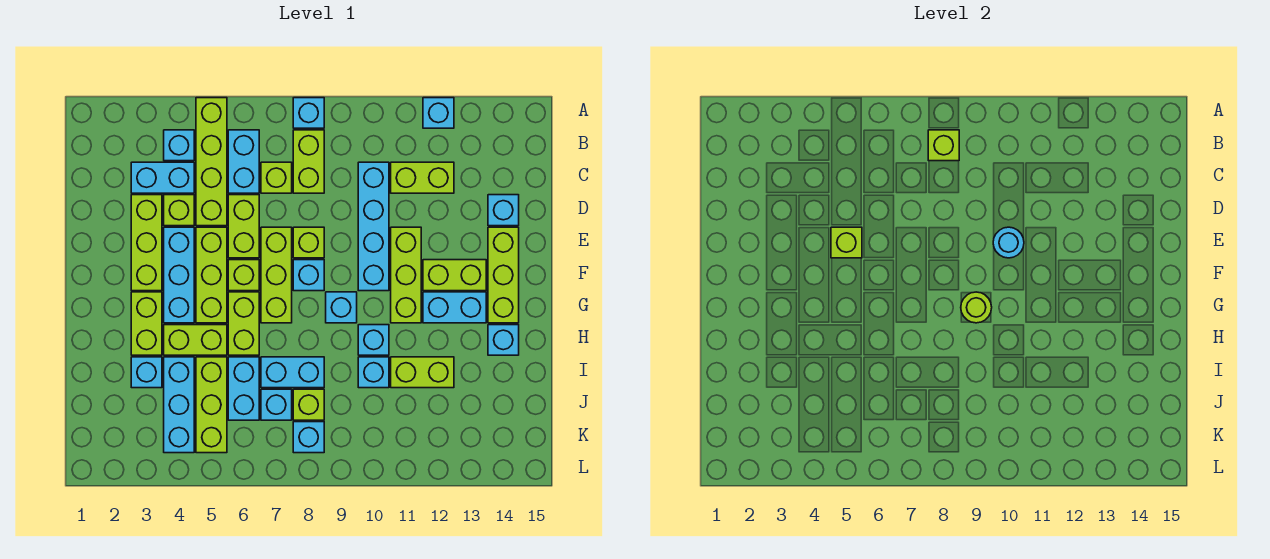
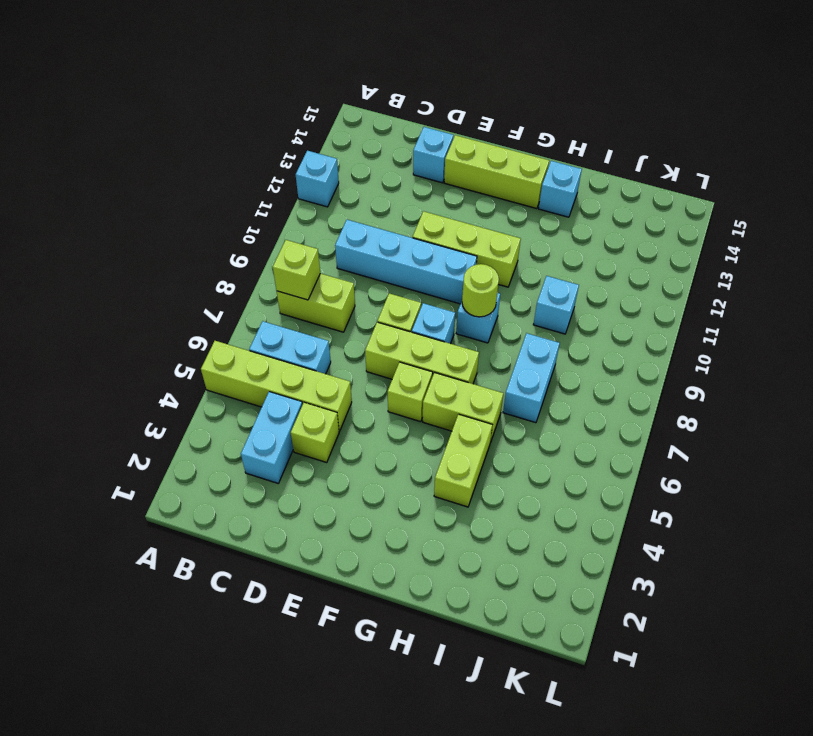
none -> cyan 1x1 brick [293,98,324,128]
none -> cyan 1x1 brick [164,130,194,161]
none -> lime 1x1 brick [261,162,292,193]
none -> lime 1x2 brick [391,162,454,193]

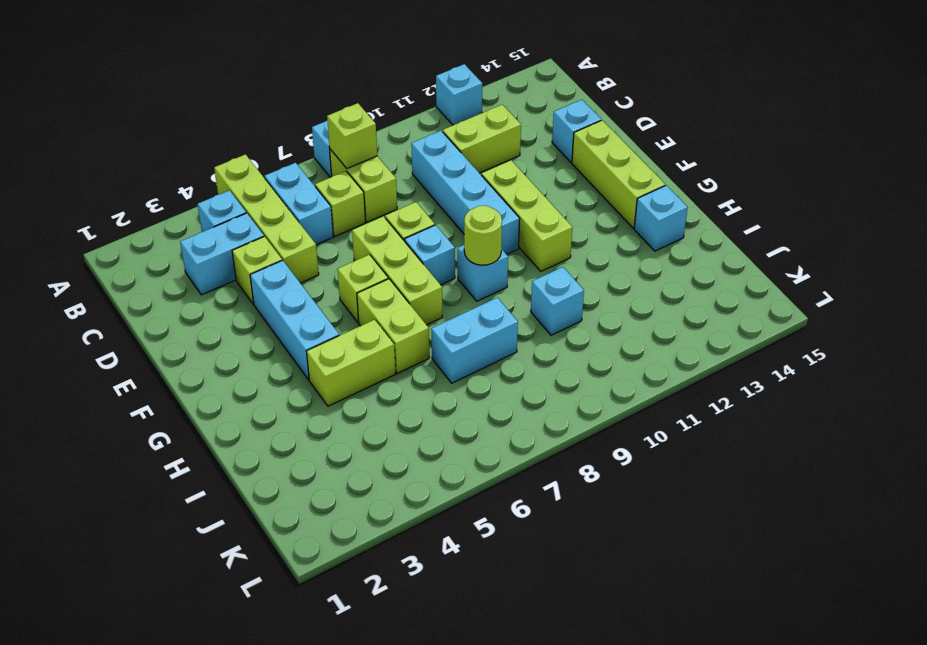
none -> lime 1x3 brick [131,195,162,291]
none -> lime 1x2 brick [228,195,259,258]
none -> lime 1x3 brick [196,227,227,323]
none -> lime 1x2 brick [423,260,486,291]

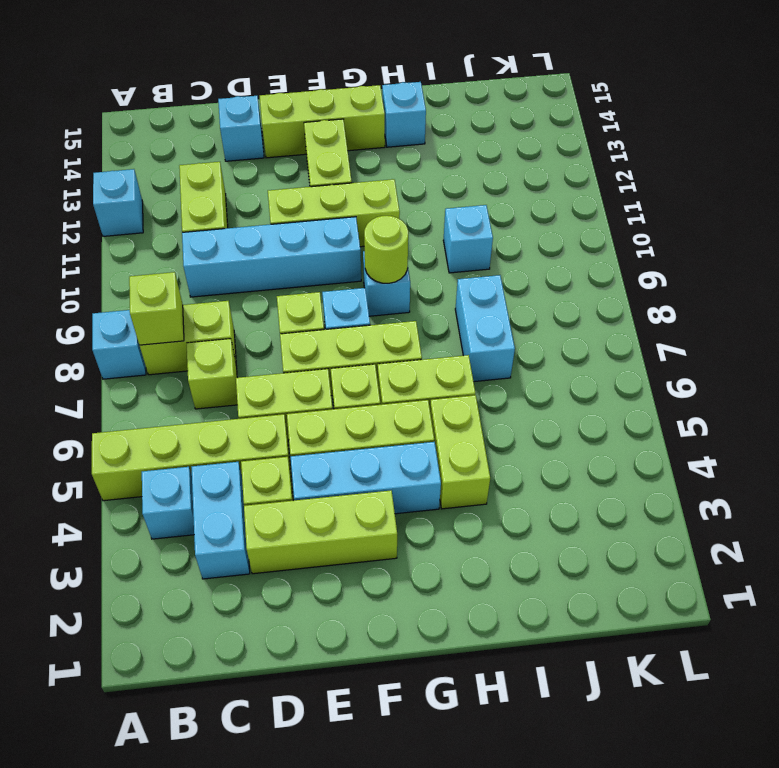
none -> cyan 1x2 brick [228,130,259,193]
none -> lime 1x2 brick [131,292,162,355]
none -> cyan 1x2 brick [423,292,486,323]
none -> cyan 1x1 brick [358,325,389,355]

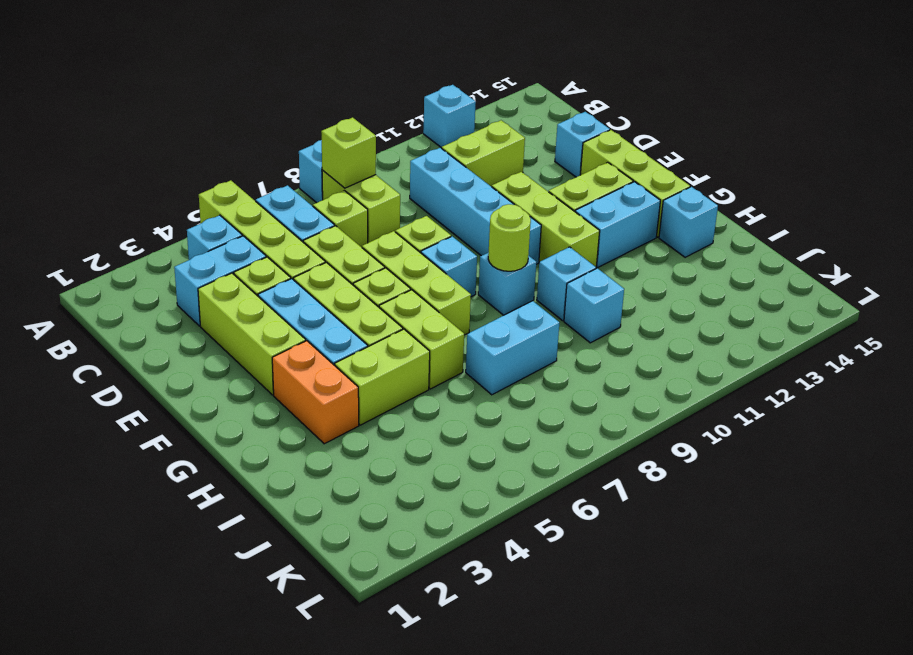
orange 1x2 brick [272,341,359,444] -> lime 1x2 brick [131,292,162,355]
none -> cyan 1x1 brick [131,357,162,388]
none -> cyan 1x3 brick [164,357,194,453]
none -> lime 1x3 brick [196,357,227,453]
none -> cyan 1x2 brick [228,357,259,420]

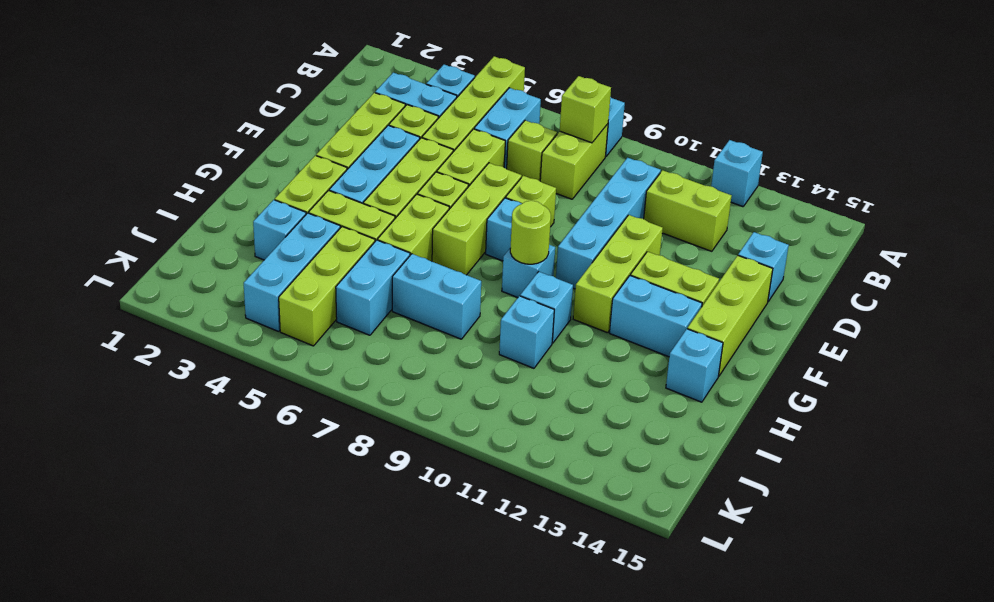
none -> lime 1x2 brick [391,357,454,388]
none -> cyan 1x1 brick [261,389,292,420]
none -> lime 1x1 brick [293,389,324,420]
none -> cyan 1x1 brick [293,422,324,453]

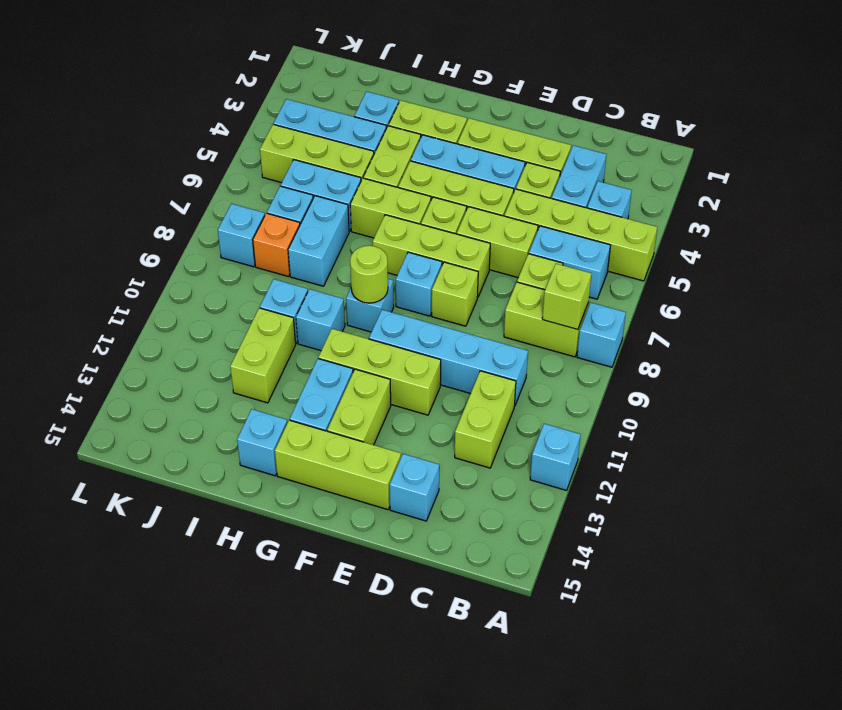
orange 1x1 brick [253,213,300,277] -> lime 1x1 brick [293,389,324,420]
none -> lime 1x1 brick [831,227,862,258]
none -> cyan 1x1 round brick [993,227,1024,258]

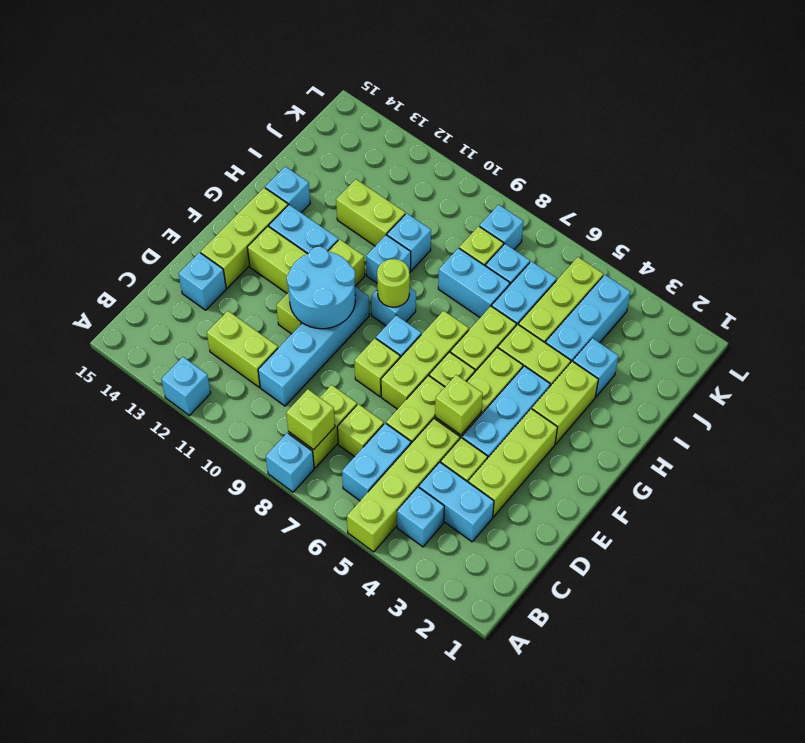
cyan 2x2 round brick [287,247,355,329] -> cyan 1x1 round brick [993,227,1024,258]

